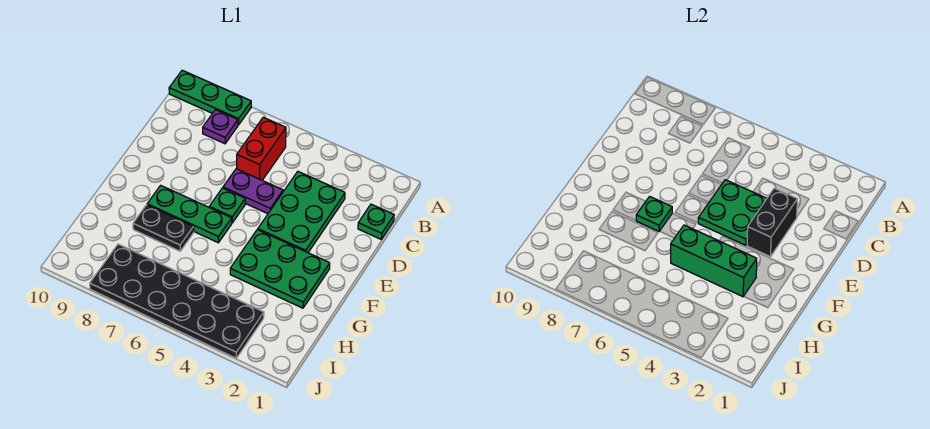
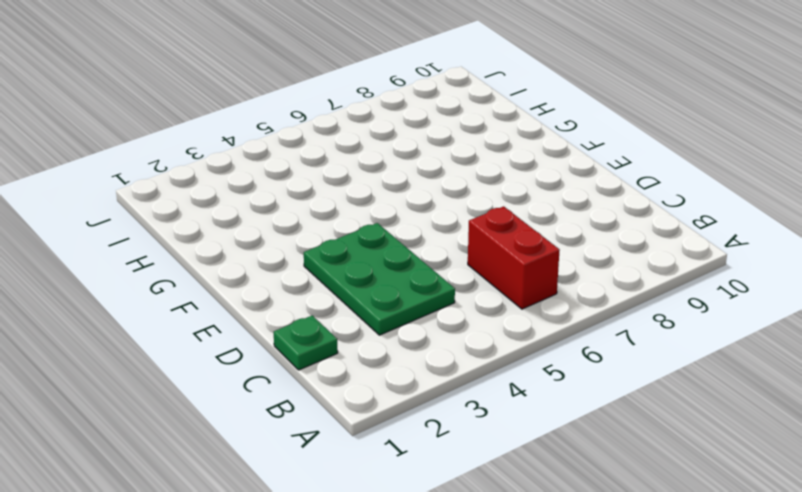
none -> green 1x3 plate [169,70,251,125]
none -> purple 1x1 plate [203,110,238,144]
none -> purple 1x2 plate [223,169,283,214]

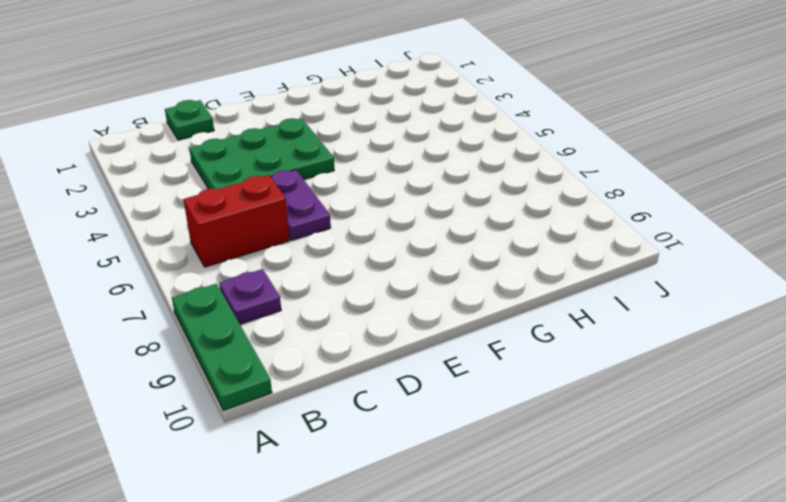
none -> green 1x1 plate [209,188,245,223]
none -> green 2x3 plate [230,230,330,308]
none -> green 1x3 plate [147,185,232,243]

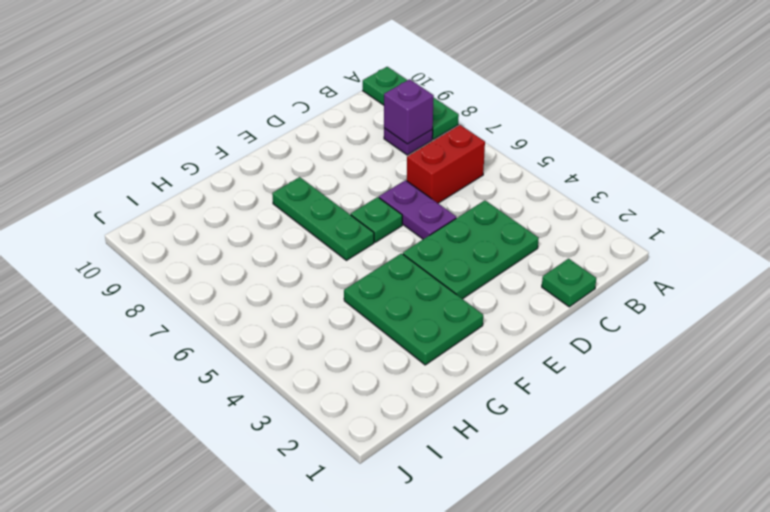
purple 1x1 brick [384,79,434,144] -> none
none -> black 1x2 plate [133,205,194,251]
none -> black 2x6 plate [90,244,264,358]
none -> black 1x2 brick [747,188,797,257]

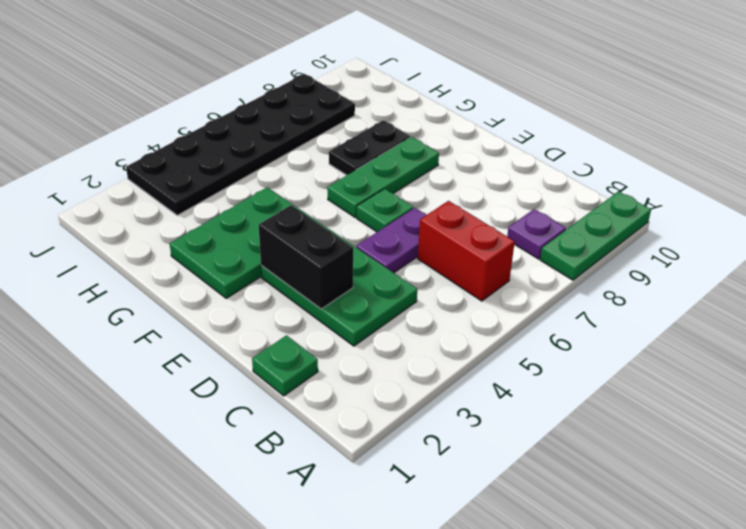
none -> green 2x2 plate [698,180,767,245]
none -> green 1x1 plate [636,196,672,231]
none -> green 1x3 brick [671,225,757,297]

